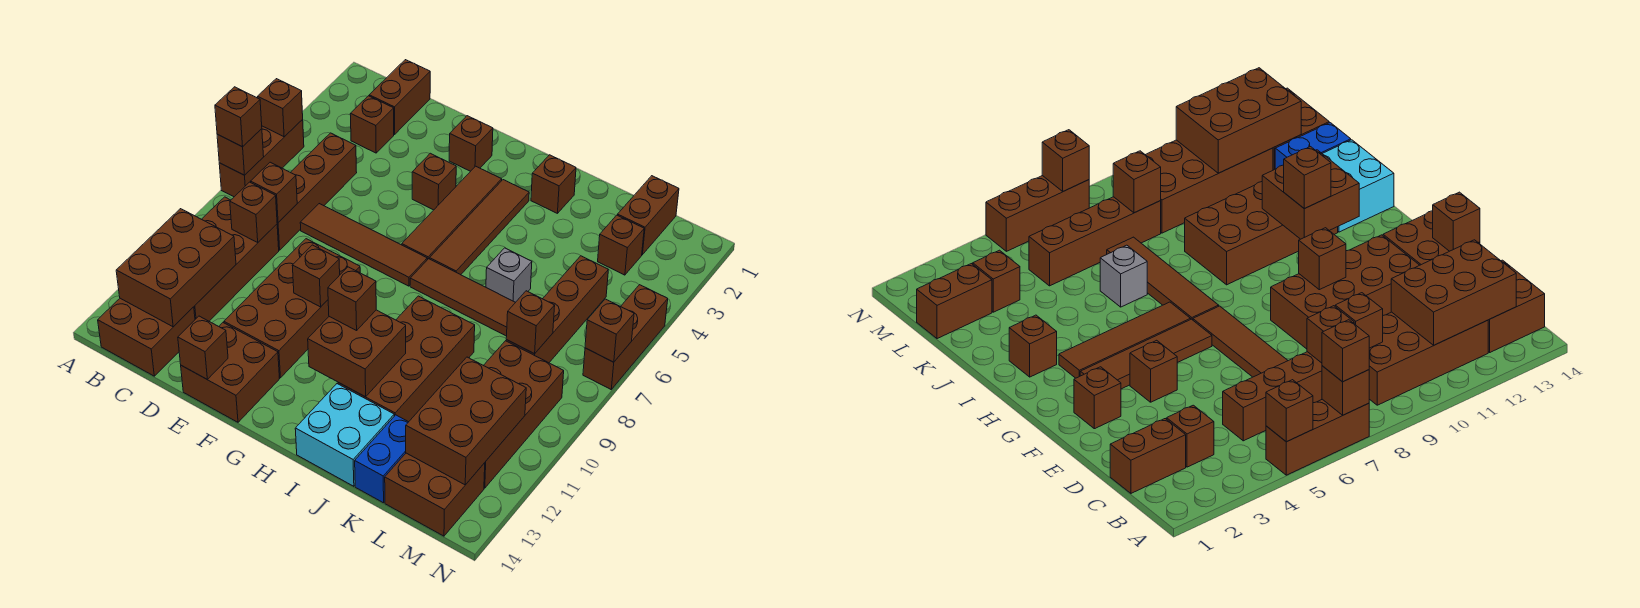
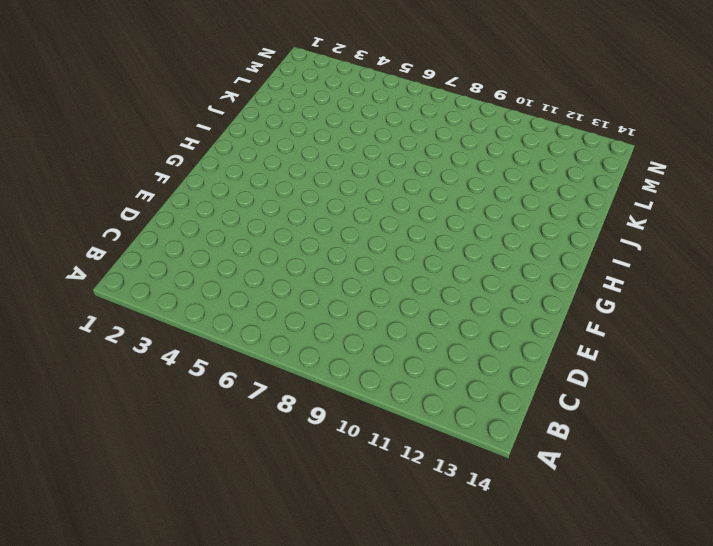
none -> brown 1x3 brick [219,120,304,197]
none -> brown 2x4 brick [194,197,279,321]
none -> brown 2x2 brick [98,298,195,376]
none -> brown 1x2 brick [369,60,430,134]

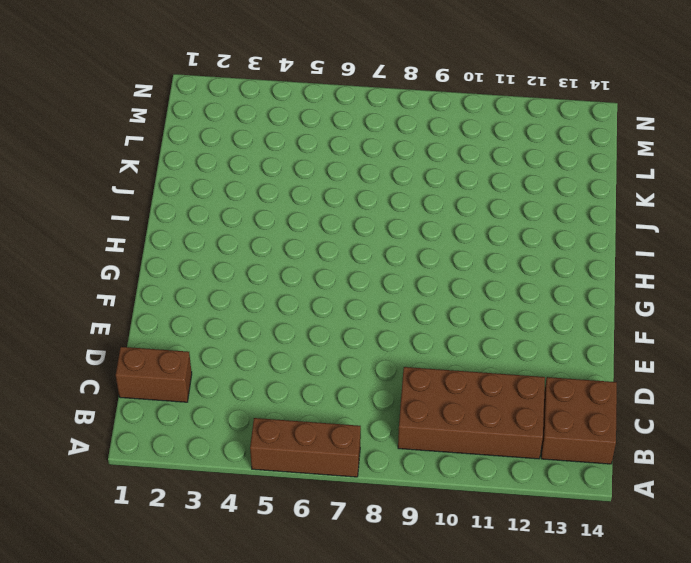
none -> brown 1x1 brick [350,96,394,153]
none -> brown 1x4 brick [277,133,357,250]
none -> brown 1x4 tile [300,204,427,286]
none -> brown 2x4 brick [224,239,360,378]

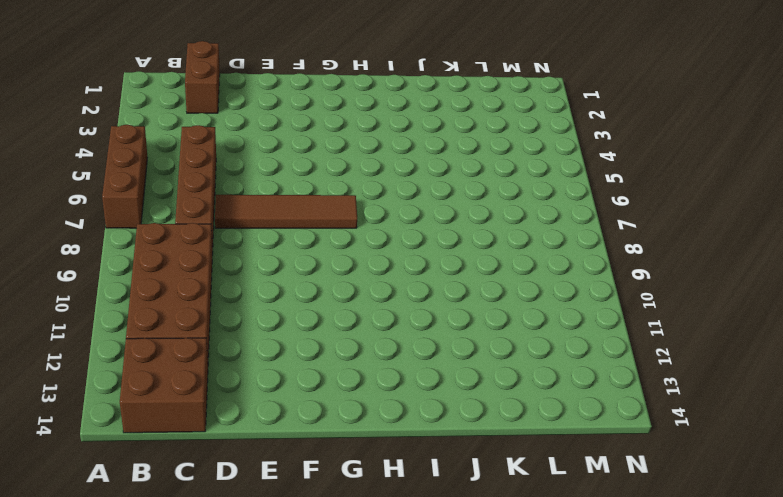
none -> brown 1x1 brick [350,96,394,153]
none -> brown 2x4 brick [224,239,360,378]
none -> brown 2x2 brick [181,323,279,422]
none -> brown 1x1 brick [449,116,493,171]

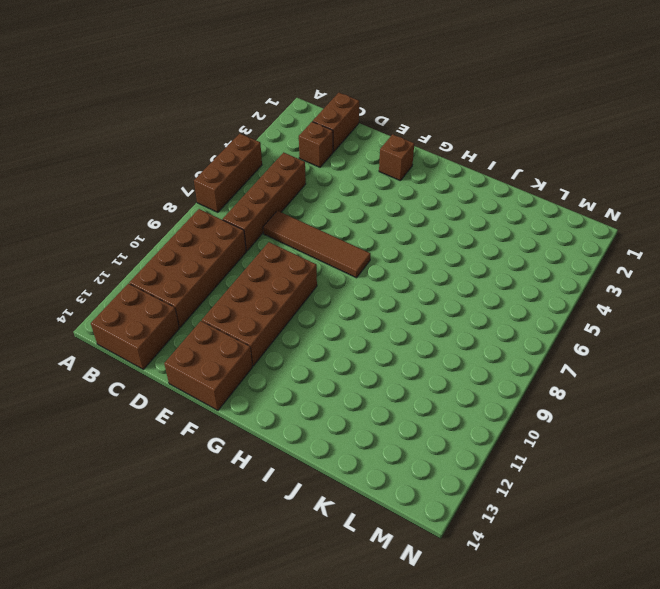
none -> brown 1x1 brick [412,153,456,210]
none -> brown 1x4 tile [402,166,502,260]
none -> brown 1x4 tile [430,180,529,275]
none -> brown 1x4 tile [410,259,515,336]

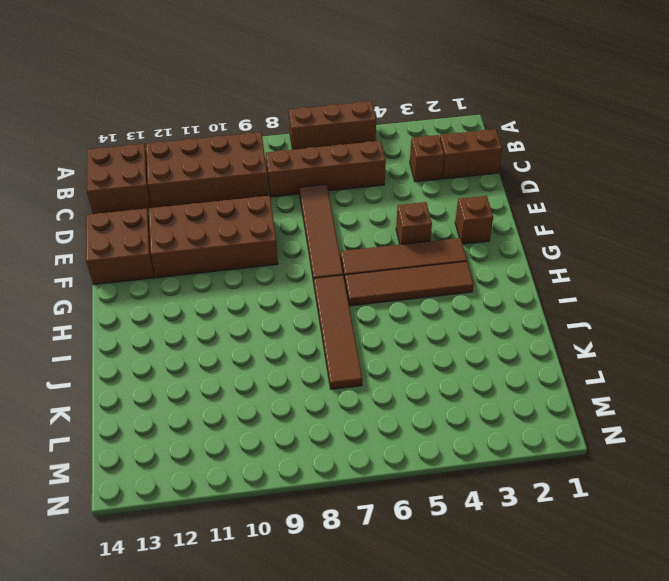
none -> brown 1x1 brick [531,155,576,213]
none -> brown 2x4 brick [338,296,475,422]
none -> cyan 2x2 brick [295,384,394,486]
none -> grey 1x1 brick [486,248,532,302]

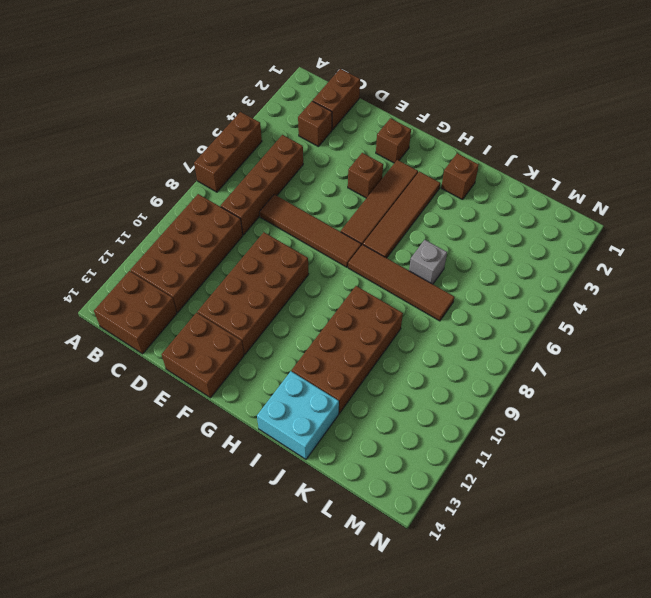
none -> blue 1x2 brick [355,415,408,503]
none -> brown 1x2 brick [618,176,679,255]
none -> brown 1x1 brick [598,215,644,275]
none -> brown 1x4 brick [506,256,608,363]

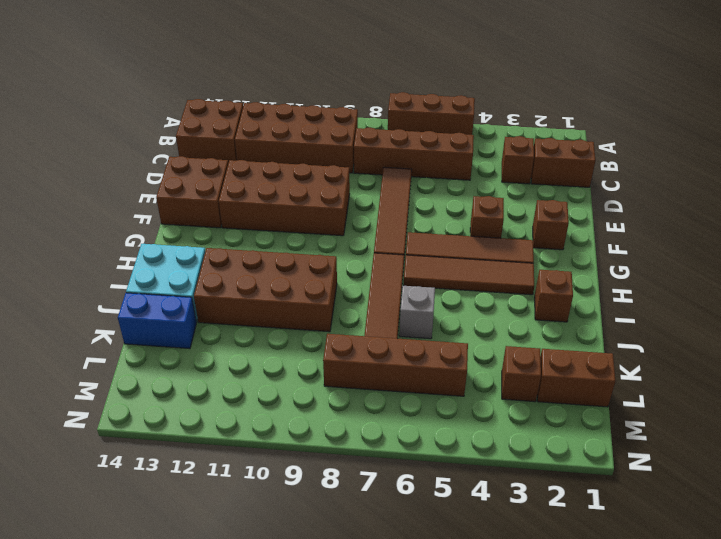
none -> brown 2x4 brick [484,341,564,488]
none -> brown 2x2 brick [385,453,485,536]
none -> brown 1x3 brick [583,285,668,389]
none -> brown 1x1 brick [258,79,303,137]

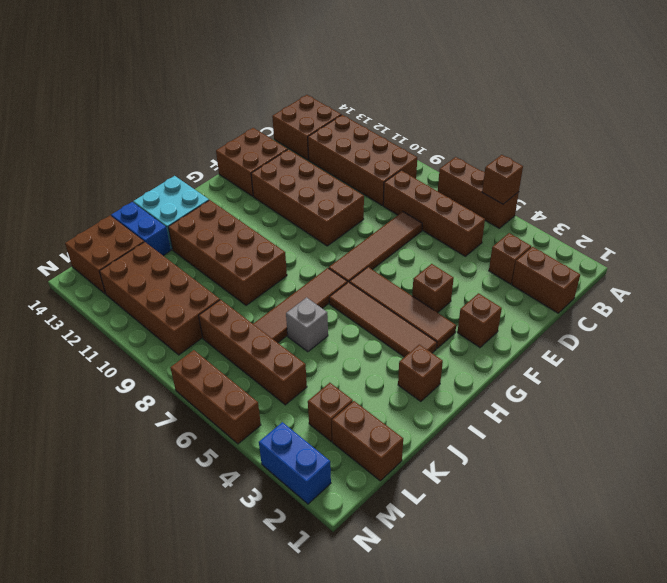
blue 1x2 brick [259,422,331,504] -> none
none -> brown 1x1 brick [217,129,264,175]
none -> brown 2x3 brick [116,209,236,327]
none -> brown 1x1 brick [251,162,297,222]
none -> brown 1x1 brick [230,182,277,242]

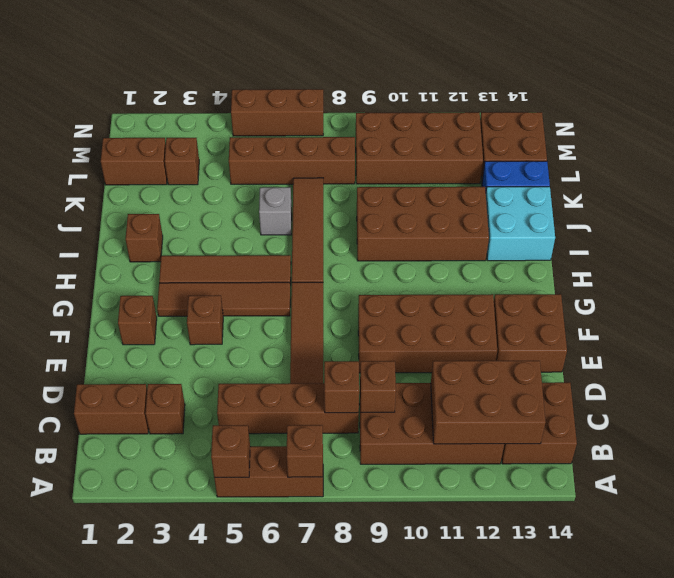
none -> brown 1x1 brick [178,316,228,379]
none -> brown 1x1 brick [292,245,340,307]
none -> brown 2x2 brick [308,310,406,397]
none -> brown 1x1 brick [506,291,555,354]

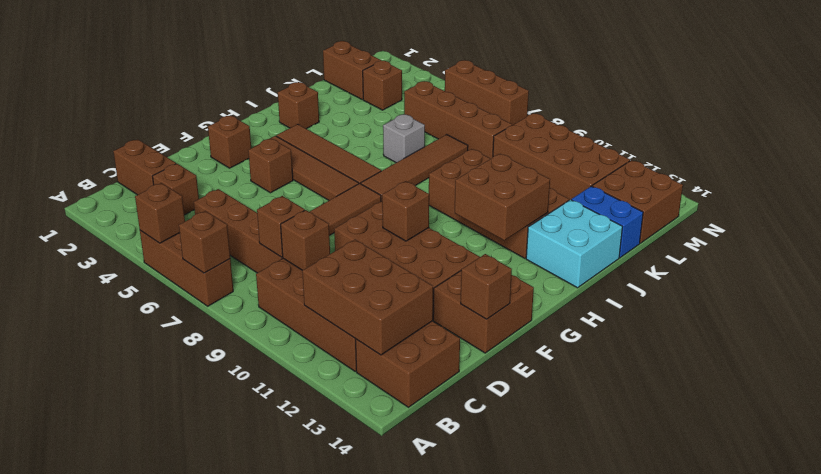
none -> brown 1x1 brick [506,291,555,354]
none -> brown 2x3 brick [406,357,526,485]
none -> brown 1x1 brick [585,299,634,362]
none -> brown 1x1 brick [215,87,262,147]

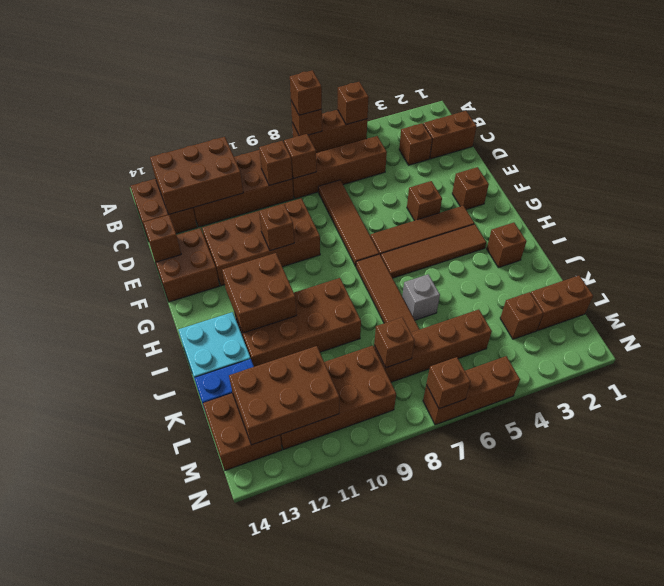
none -> brown 1x1 brick [328,267,376,331]

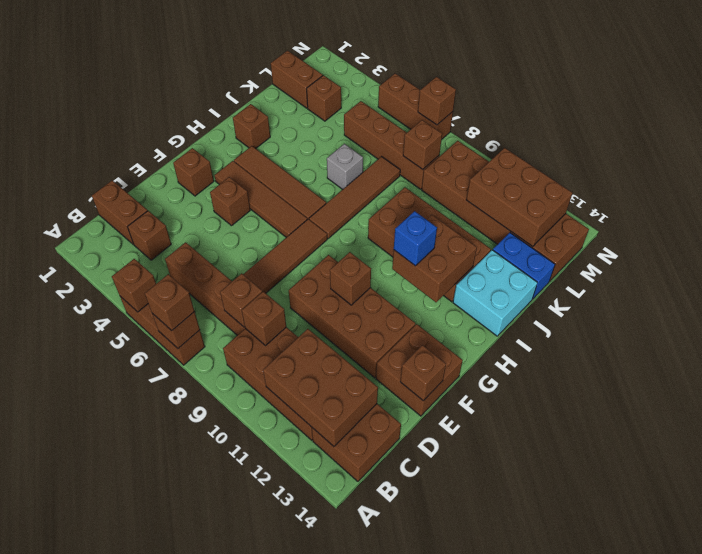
blue 1x1 brick [394,211,437,266] -> brown 1x1 brick [328,267,376,331]

